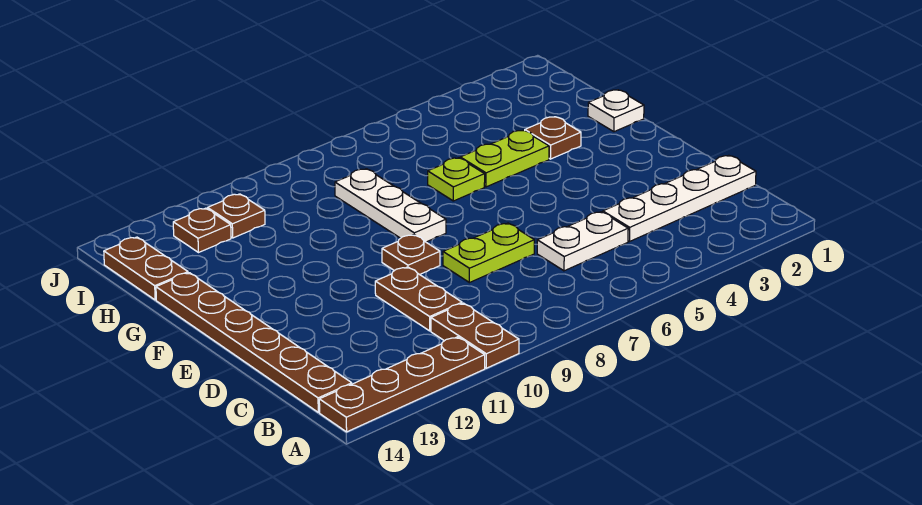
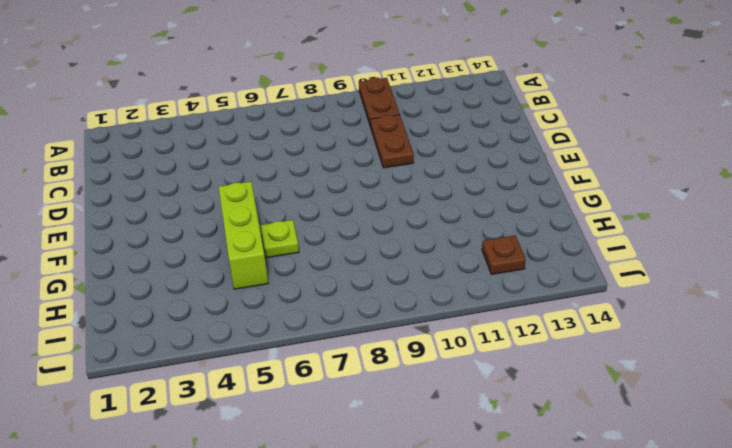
lime 1x3 brick [219,182,268,289] -> lime 1x2 plate [460,130,549,187]
none -> brown 1x4 plate [319,337,485,432]
none -> brown 1x6 plate [156,273,352,412]
none -> white 1x4 plate [603,155,756,242]

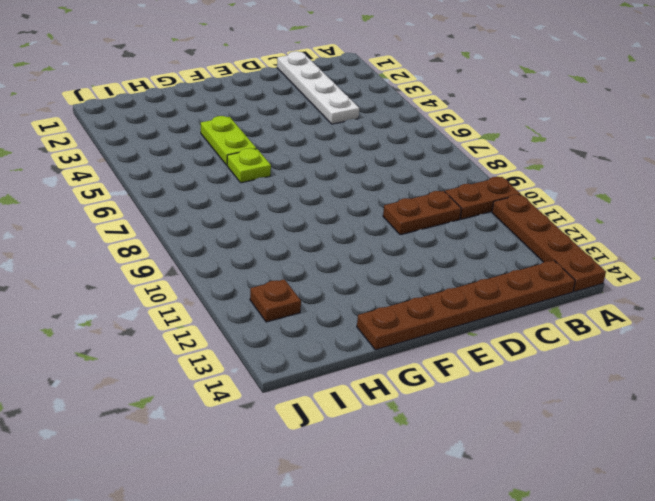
none -> white 1x2 plate [537,212,628,271]
none -> lime 1x2 plate [443,223,534,283]
none -> brown 1x1 plate [382,235,440,275]

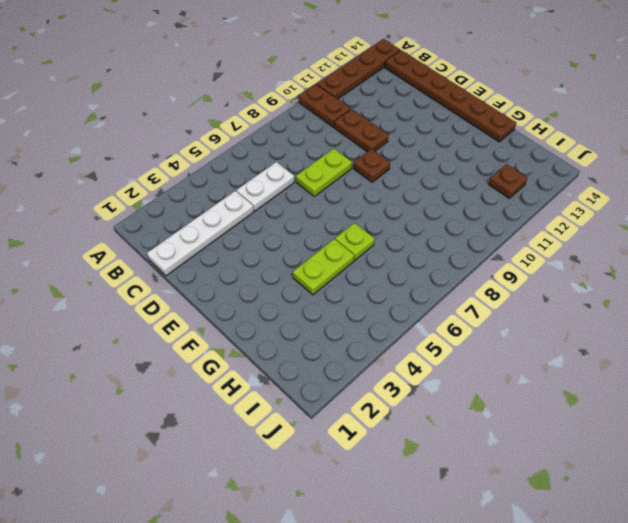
none -> white 1x3 plate [335,169,446,242]
none -> white 1x1 plate [588,90,644,132]
none -> brown 1x1 plate [525,117,581,159]

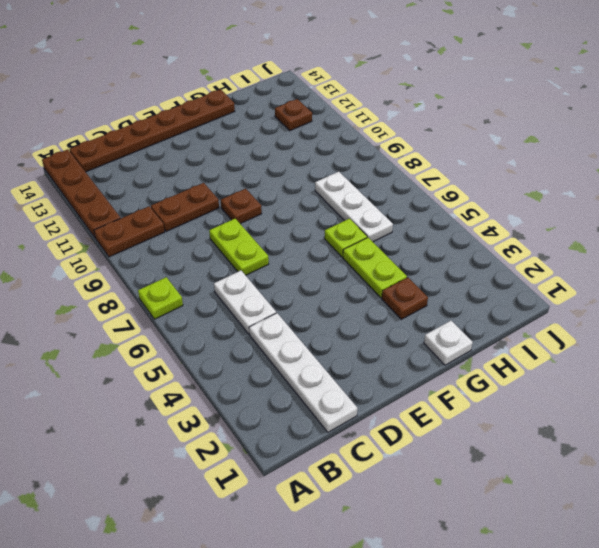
lime 1x1 plate [138,277,183,319] -> none
white 1x3 plate [315,172,393,242] -> white 1x3 plate turned to [335,169,446,242]
none -> brown 1x2 plate [104,237,188,300]
none -> brown 1x1 plate [208,194,265,238]

